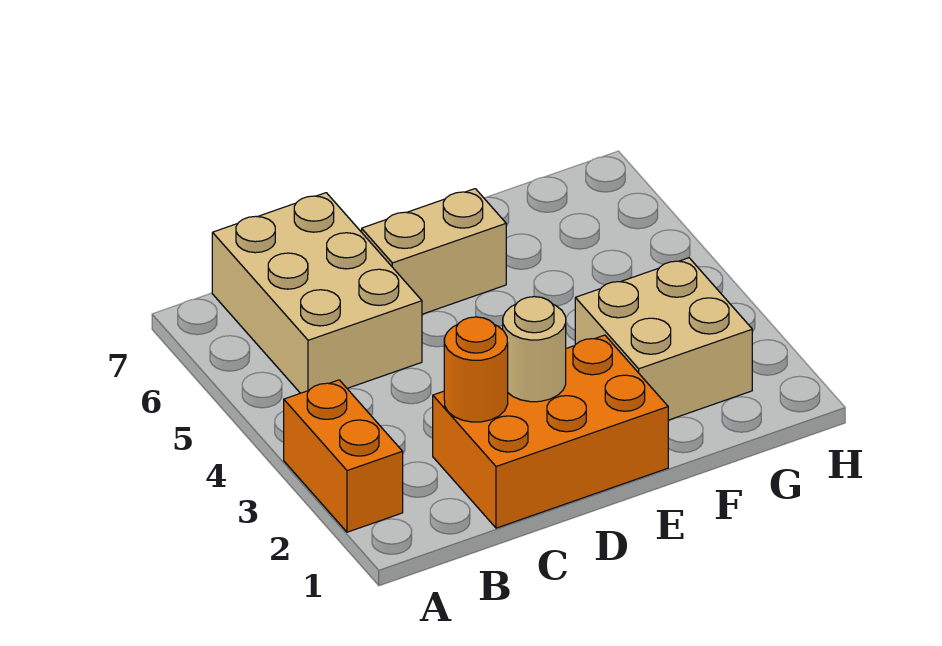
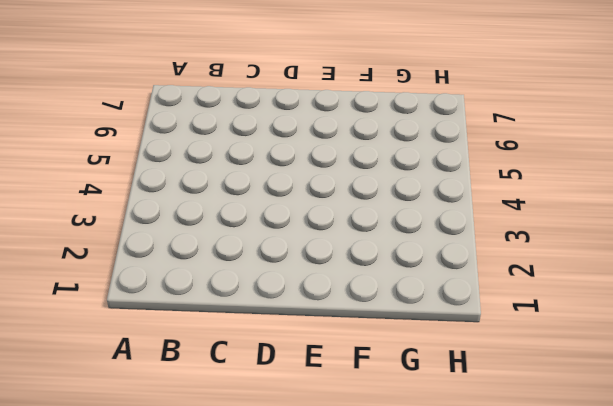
none -> orange 1x2 brick [284,380,403,532]
none -> tan 2x3 brick [212,193,422,393]

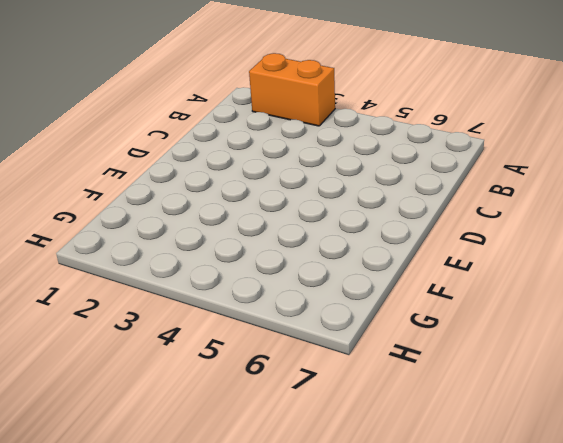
none -> tan 2x3 brick [212,193,422,393]
none -> orange 2x3 brick [433,335,668,528]

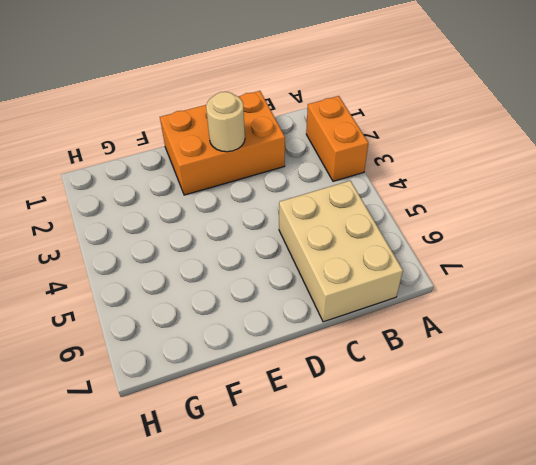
none -> tan 1x2 brick [362,189,506,314]
none -> tan 2x2 brick [575,258,752,420]

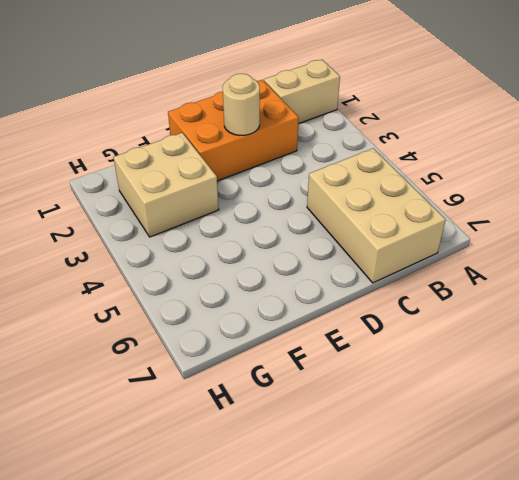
tan 1x2 brick [264,60,340,124] -> tan 1x2 brick moved to [362,189,506,314]
none -> orange 1x2 brick [284,380,403,532]
none -> orange 1x1 round brick [444,317,508,422]

